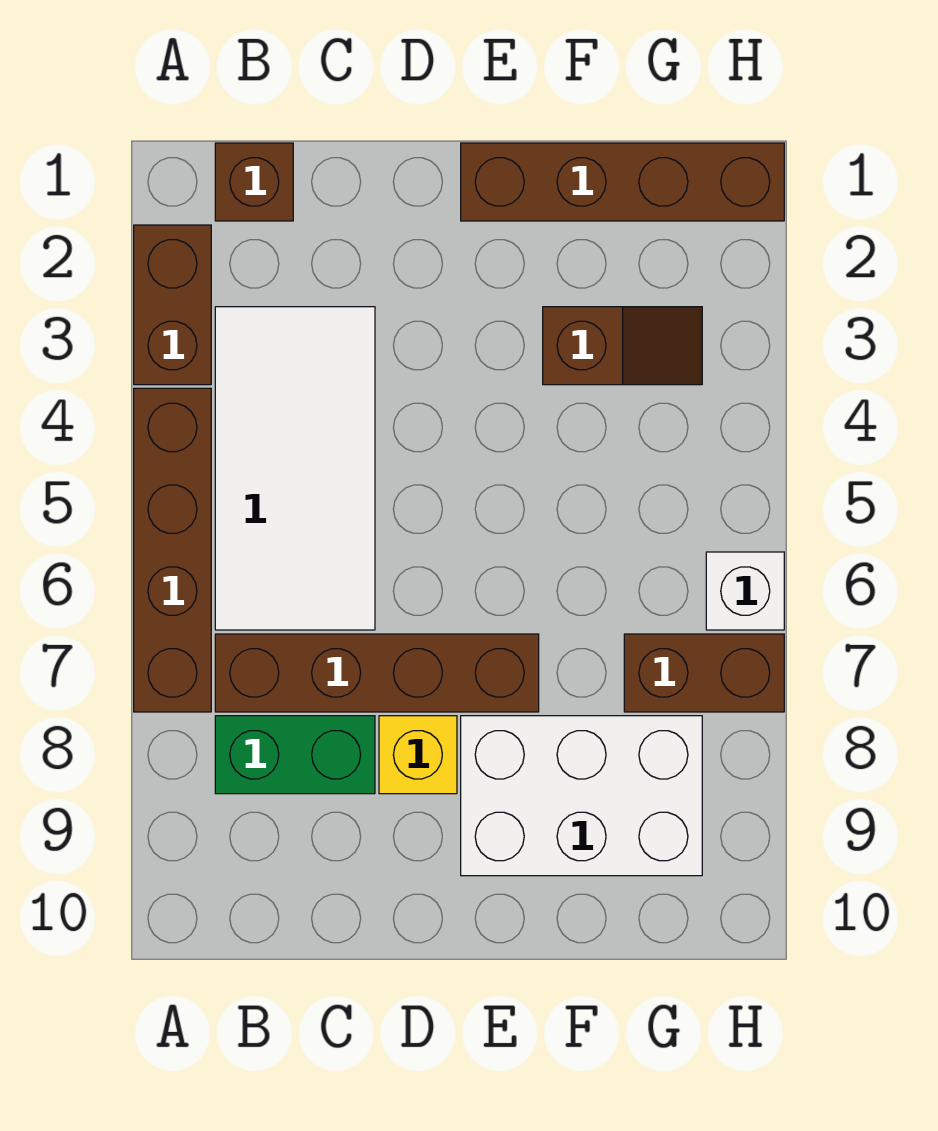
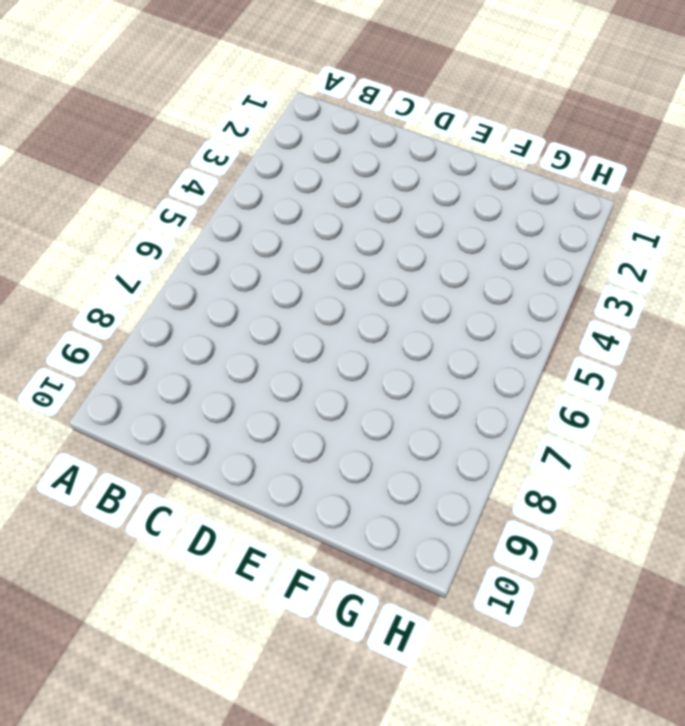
none -> brown 1x2 brick [134,225,211,385]
none -> brown 1x4 brick [134,388,211,712]
none -> brown 1x1 brick [215,143,293,221]

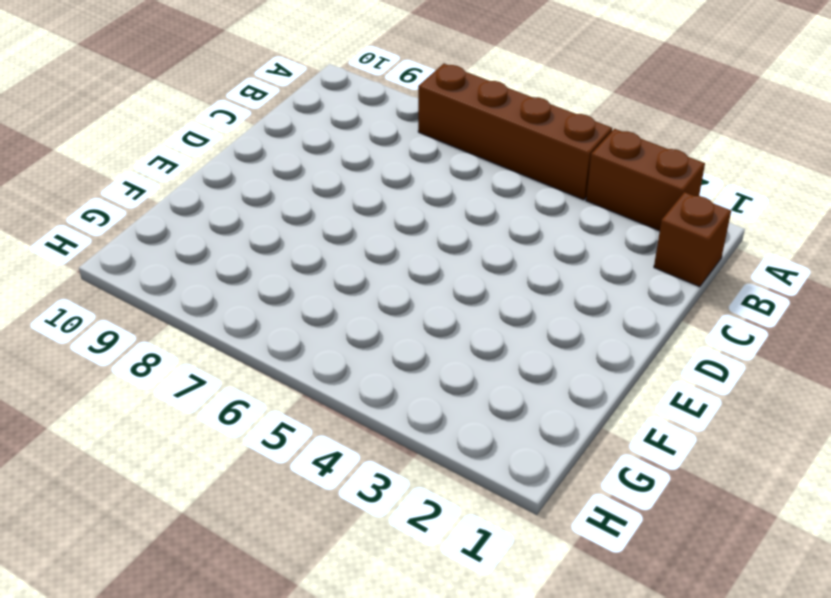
none -> white 2x4 tile [215,307,375,630]
none -> brown 1x4 brick [215,634,539,712]
none -> green 1x2 brick [215,716,375,794]

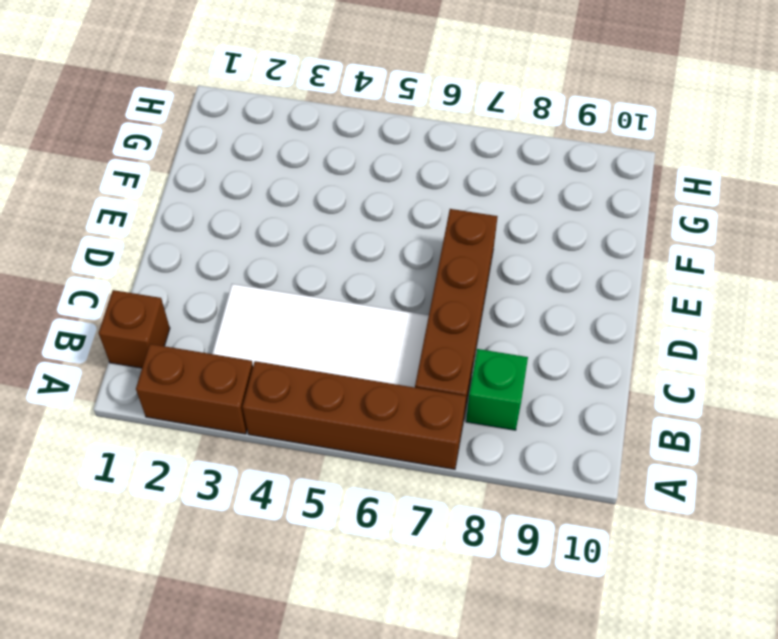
green 1x1 brick [466,349,528,430] -> green 1x2 brick [215,716,375,794]
none -> yellow 1x1 brick [379,716,457,794]
none -> brown 1x4 brick [461,143,784,221]
none -> white 2x3 brick [461,716,702,876]

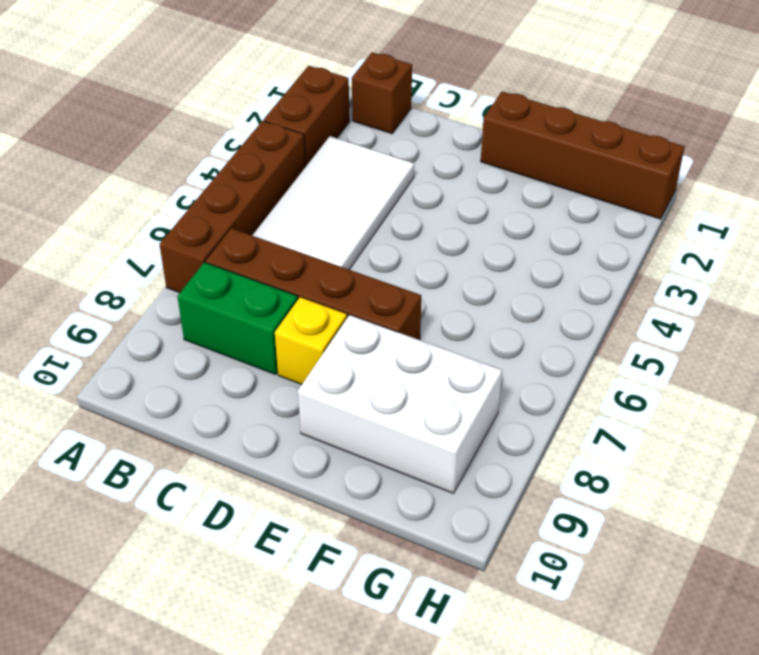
none -> brown 1x2 slope [543,307,702,385]
none -> brown 1x2 brick [624,634,784,712]
none -> white 1x1 brick [706,552,784,630]

